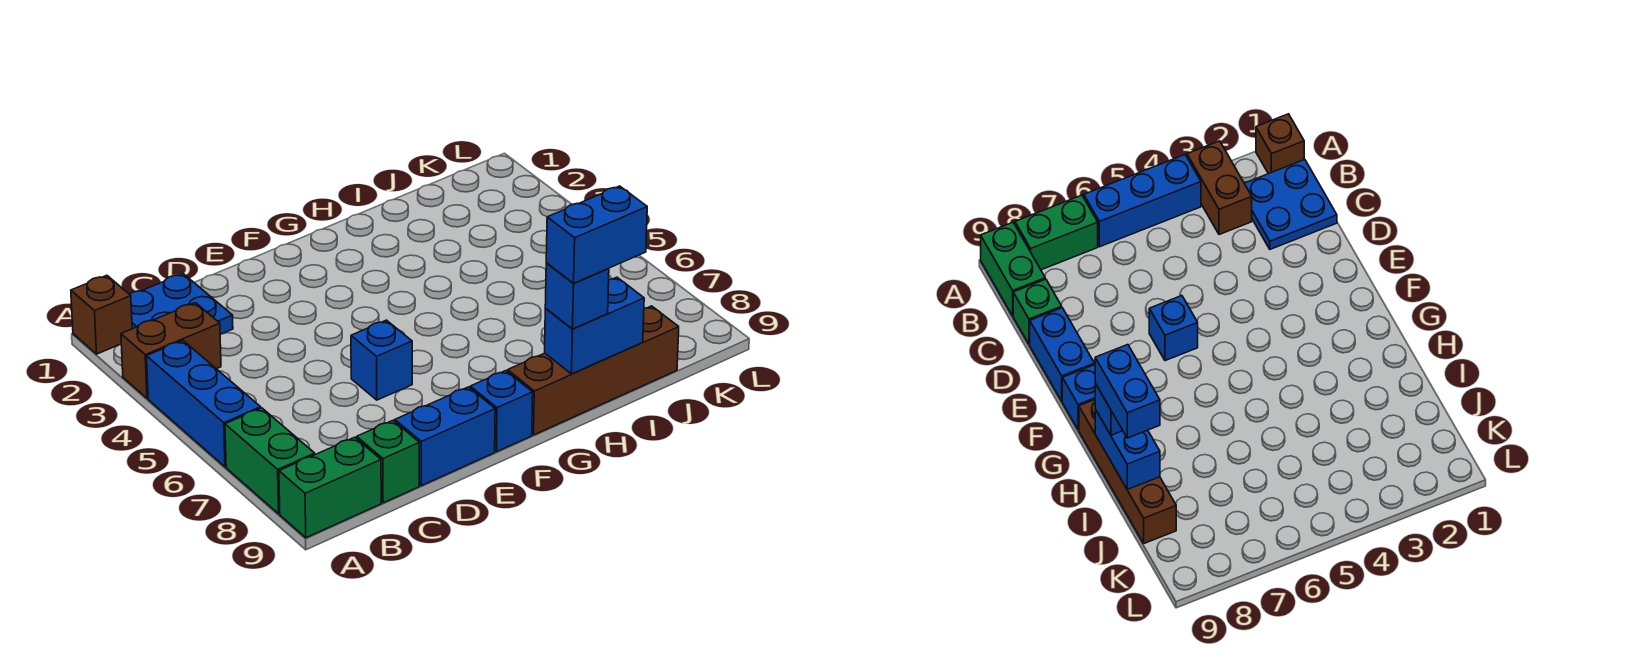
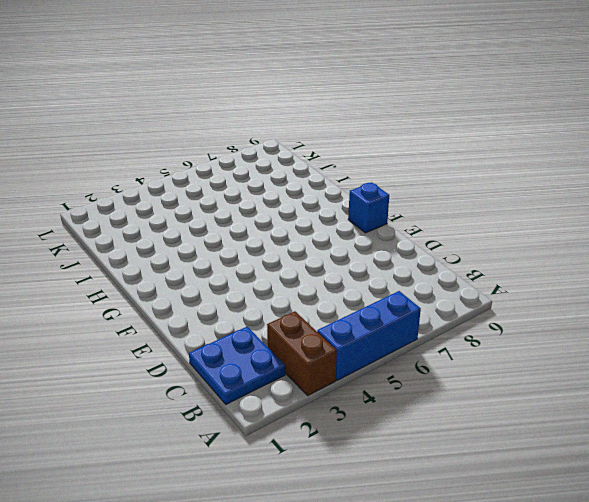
none -> brown 1x1 brick [71,275,132,354]
none -> green 1x2 brick [225,408,315,514]
none -> green 1x2 brick [279,437,381,538]

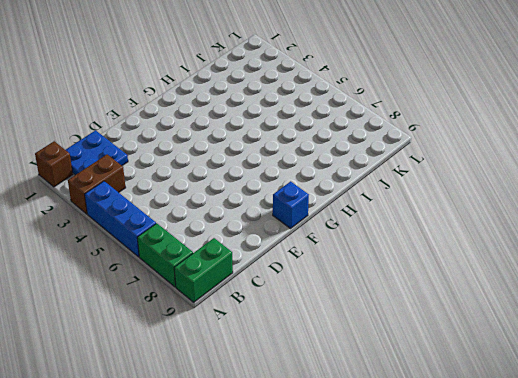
none -> green 1x1 brick [357,421,419,503]
none -> blue 1x2 brick [395,387,495,486]
none -> blue 1x1 brick [351,320,412,400]

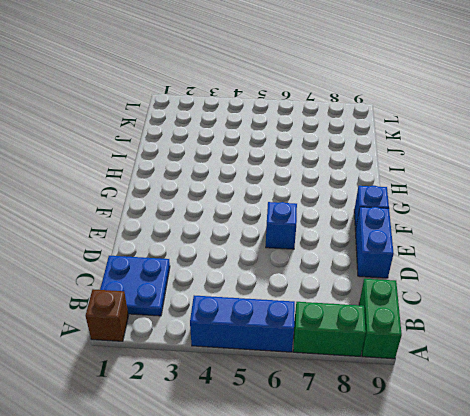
none -> brown 1x2 brick [121,303,221,398]
none -> green 1x1 brick [357,421,419,503]
none -> brown 1x4 brick [508,306,679,435]

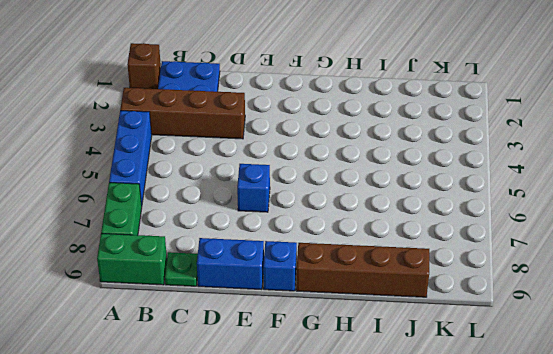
brown 1x4 brick [120,88,245,139] -> brown 1x2 brick [121,303,221,398]
green 1x1 plate [165,252,198,286] -> green 1x1 brick [357,421,419,503]
none -> blue 1x2 brick [545,277,644,374]
none -> blue 1x1 brick [545,263,609,329]
none -> blue 1x2 brick [546,186,647,283]

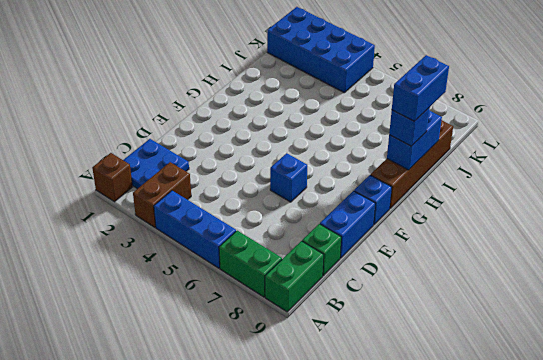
blue 2x4 brick [267,7,375,93] -> none

